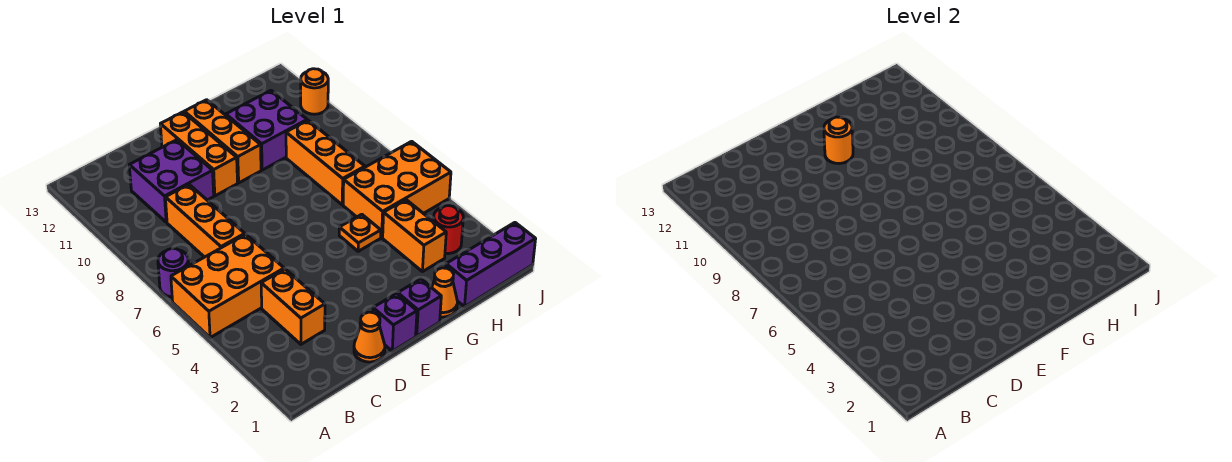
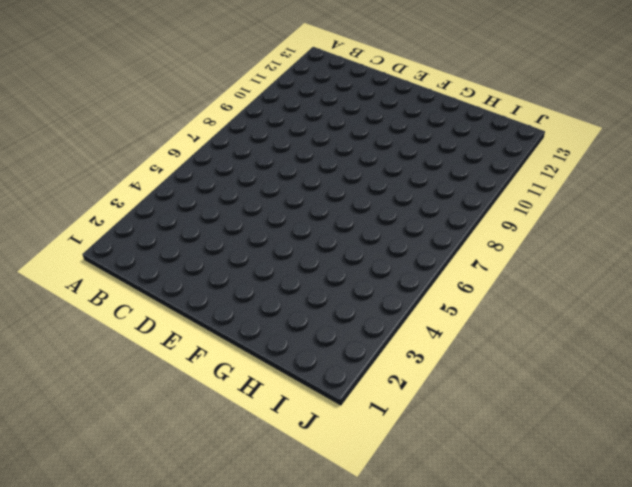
none -> orange 2x3 brick [171,234,284,338]
none -> purple 1x1 round brick [158,249,189,297]
none -> orange 1x2 brick [261,269,325,344]

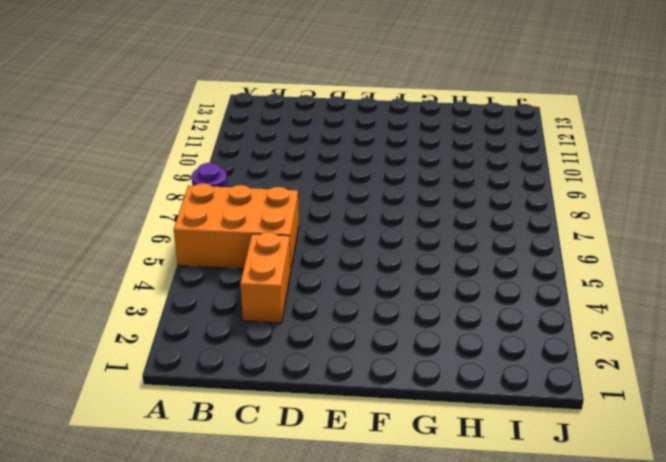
none -> orange 1x3 brick [165,184,245,257]
none -> purple 2x2 brick [129,140,214,222]
none -> orange 1x1 cone [354,312,385,362]

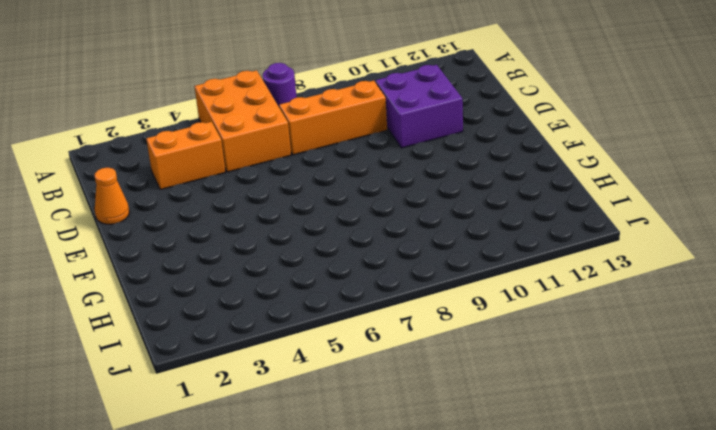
none -> purple 1x1 brick [373,294,417,351]
none -> orange 1x3 brick [160,112,238,196]
none -> purple 1x1 brick [398,279,441,336]

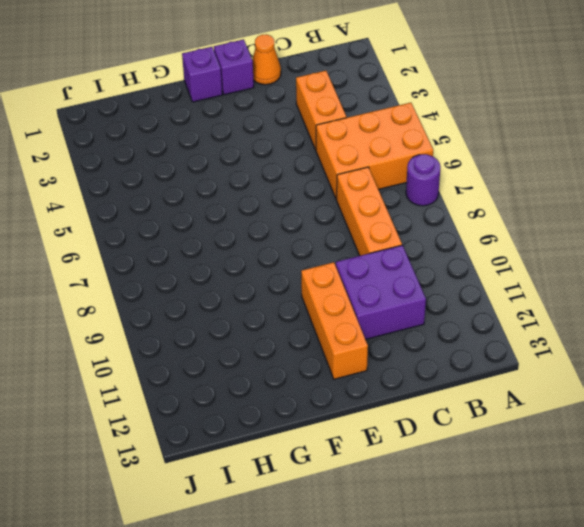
none -> orange 1x3 brick [184,100,261,183]
none -> orange 1x1 cone [432,268,457,317]
none -> orange 1x1 plate [339,214,381,251]

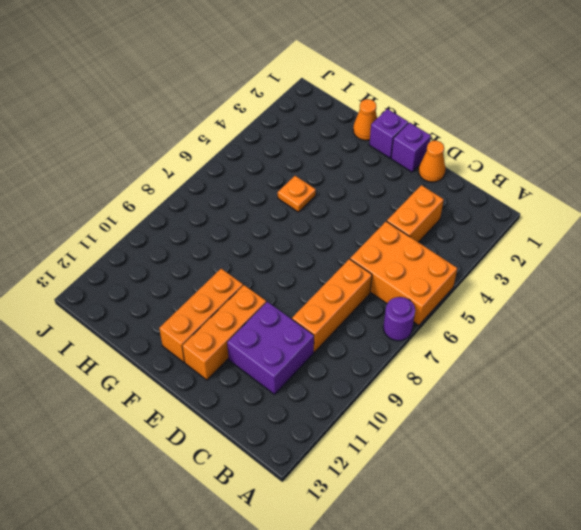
none -> purple 2x2 brick [226,91,307,170]
none -> purple 1x3 brick [446,223,536,307]
none -> orange 1x2 brick [383,200,446,272]

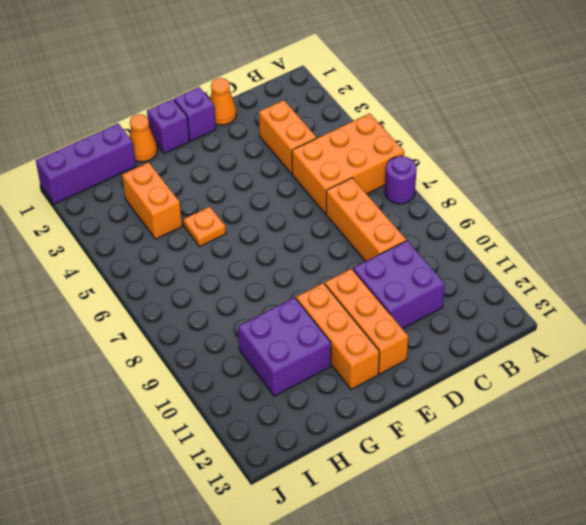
none -> orange 2x3 brick [343,141,451,237]
none -> orange 1x3 brick [286,120,365,205]
none -> red 1x1 round brick [434,206,463,254]

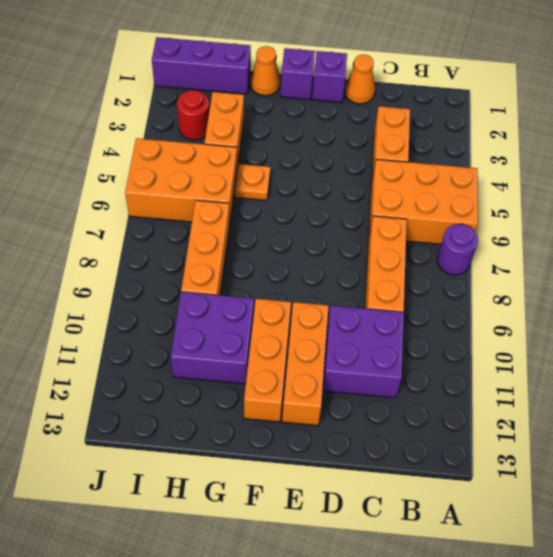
none -> orange 1x1 round brick [301,69,328,114]
none -> orange 1x1 round brick [824,117,853,164]

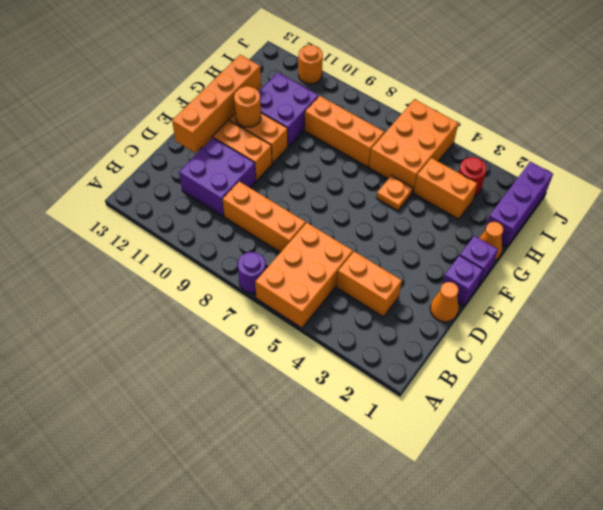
orange 1x4 brick [172,55,261,153] -> none

